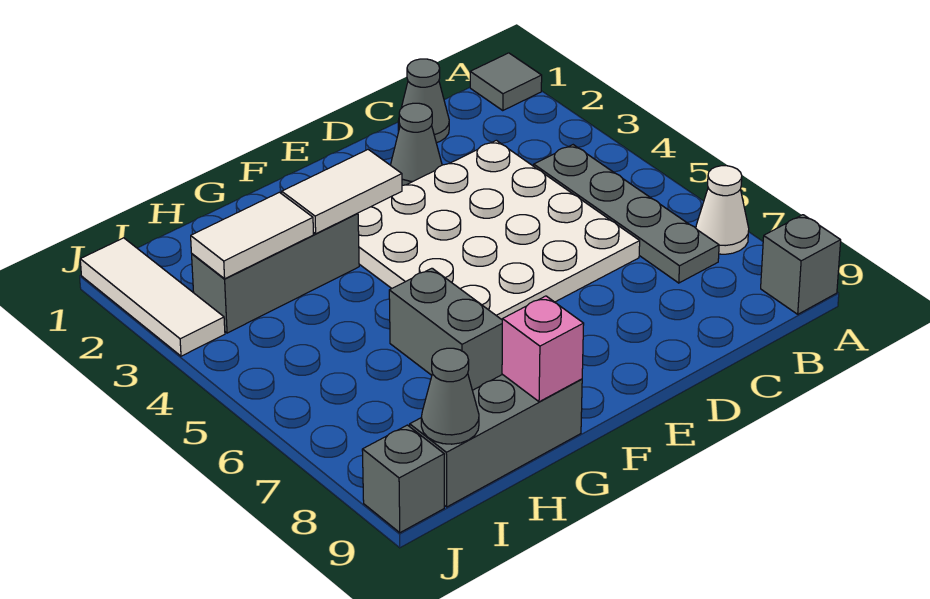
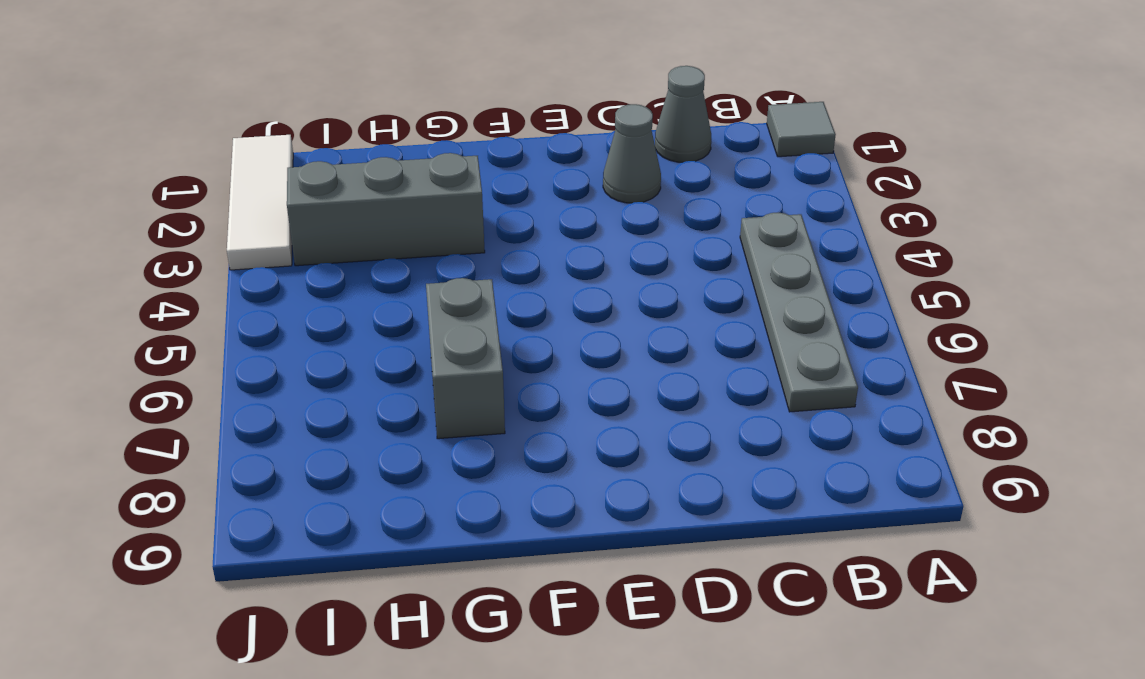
none -> white 1x1 cone [696,166,749,254]
none -> grey 1x1 brick [761,215,841,314]
none -> white 4x4 plate [358,140,640,319]

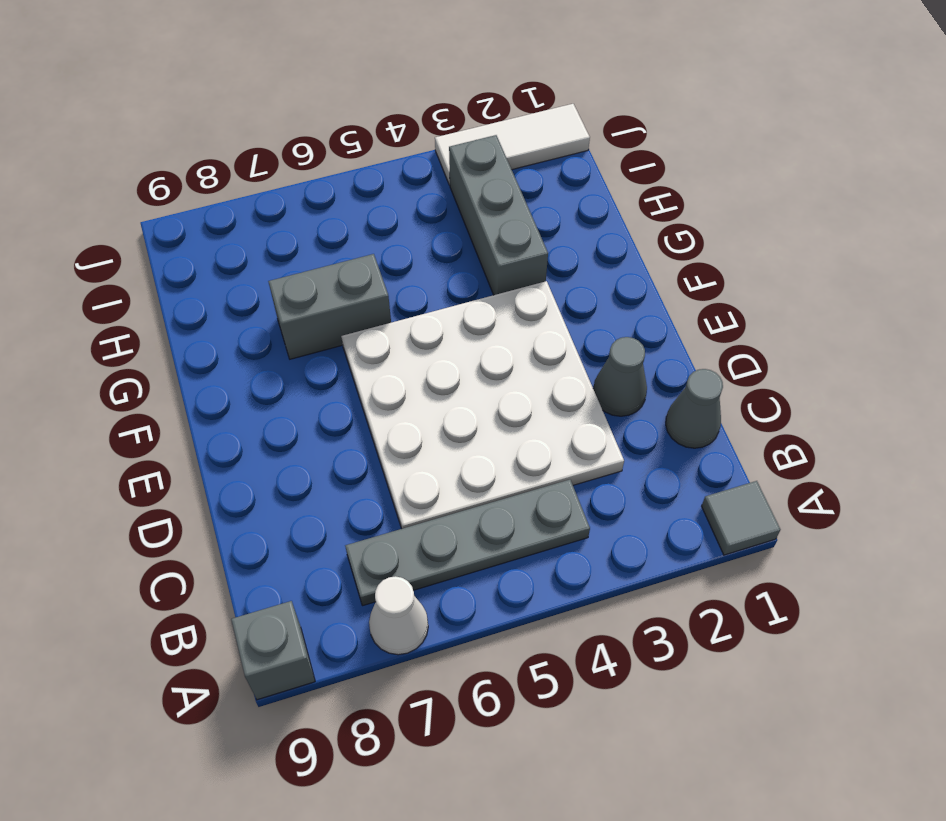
none -> grey 1x3 brick [410,374,582,507]
none -> grey 1x1 brick [362,425,444,533]
none -> white 1x2 tile [282,150,402,234]

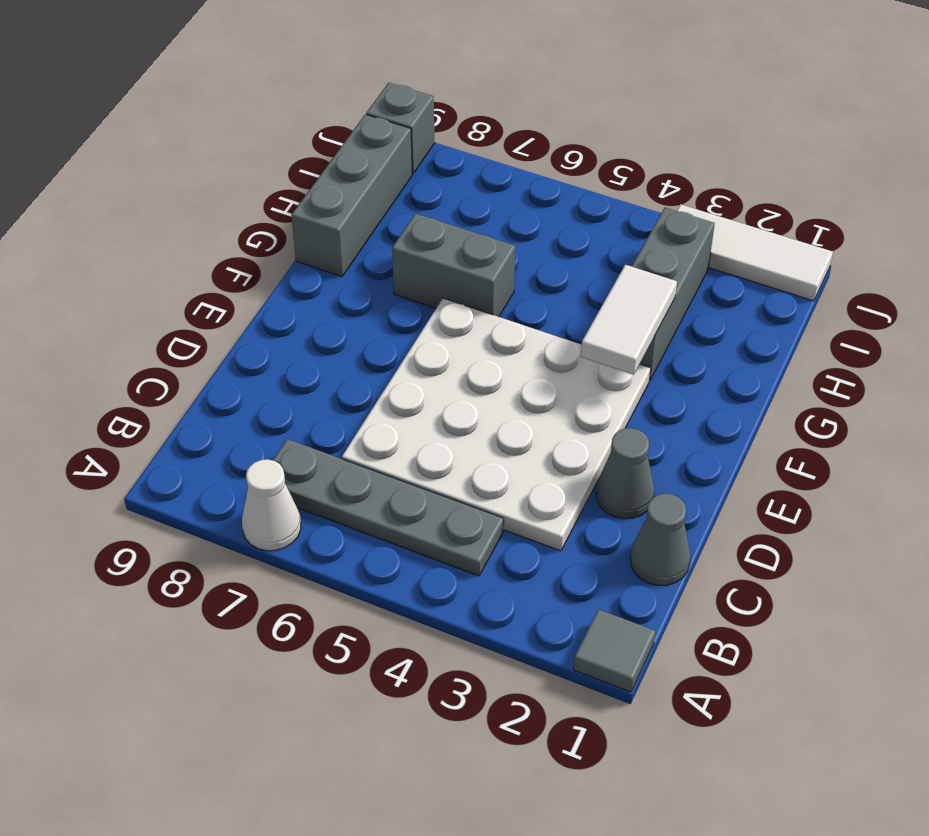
none -> grey 1x1 brick [761,215,841,314]
none -> pink 1x1 brick [502,296,584,402]
none -> white 1x2 tile [191,192,314,279]

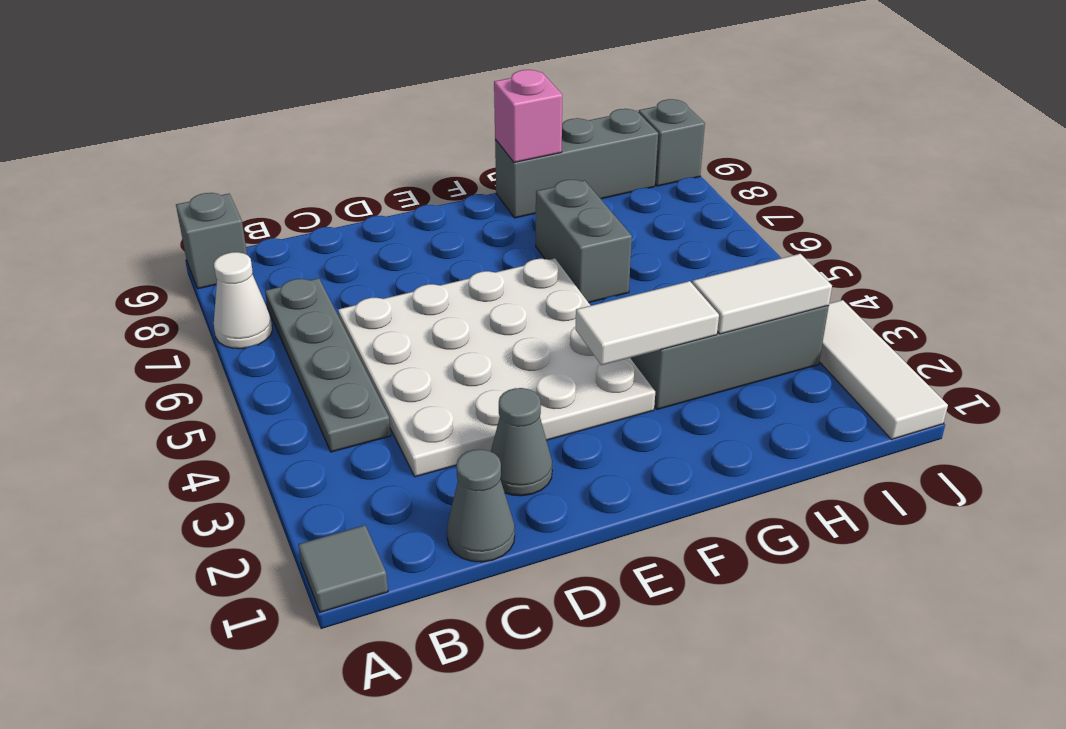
none -> grey 1x1 cone [421,348,479,444]

